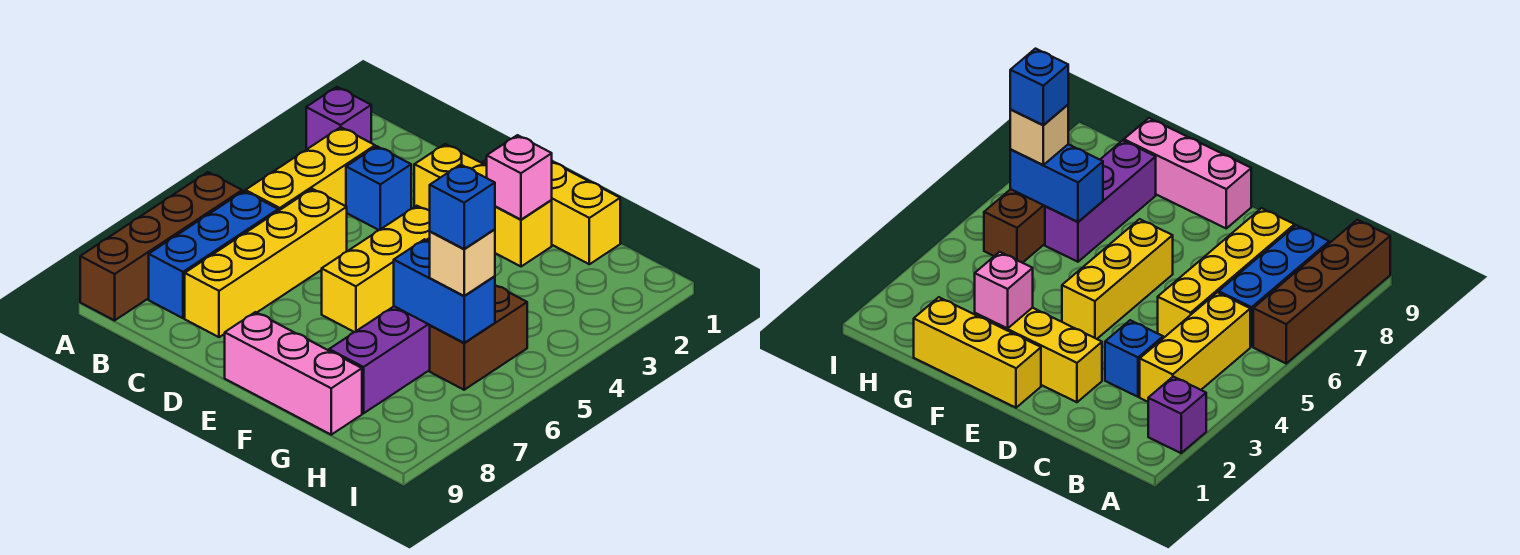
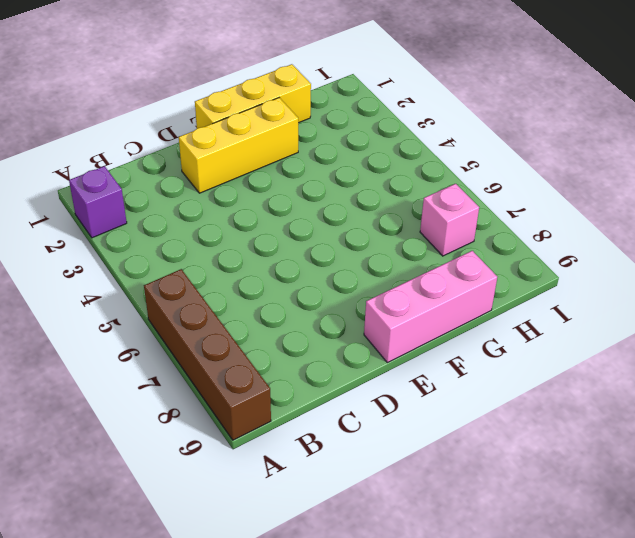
pink 1x1 brick [420,184,479,256] -> pink 1x1 brick moved to [487,135,552,220]
none -> yellow 1x3 brick [245,127,375,211]
none -> blue 1x3 brick [149,191,278,318]
none -> blue 1x1 brick [346,146,411,230]

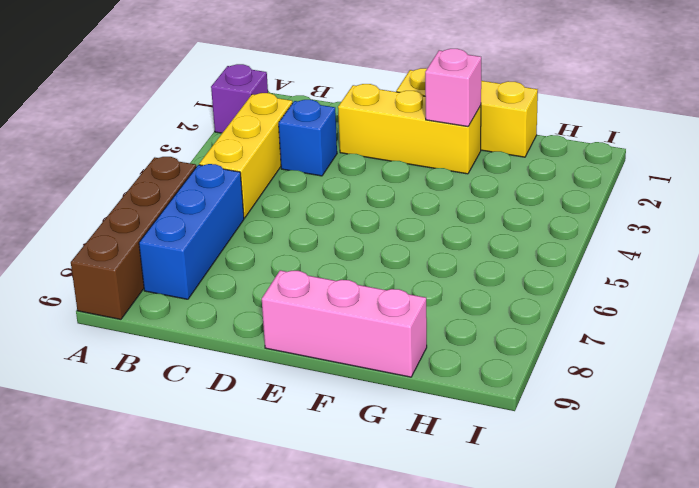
none -> yellow 1x4 brick [185,189,347,337]
none -> yellow 1x3 brick [322,206,430,332]
none -> purple 1x3 brick [329,306,430,413]

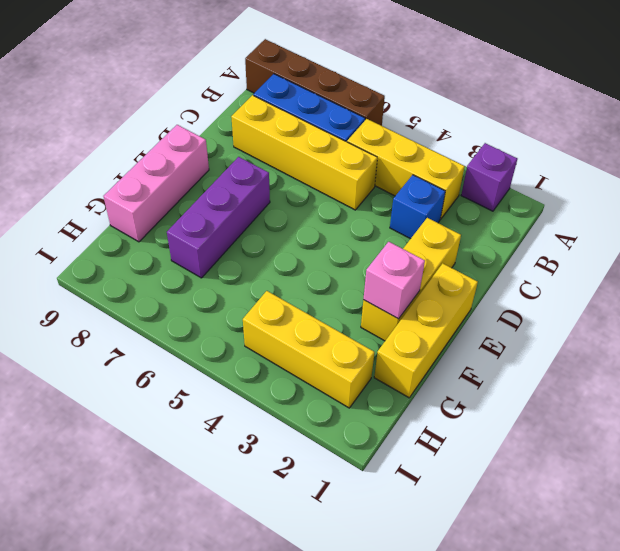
purple 1x3 brick [167,157,270,278] -> purple 1x3 brick turned to [329,306,430,413]
yellow 1x3 brick [243,291,375,408] -> yellow 1x3 brick moved to [322,206,430,332]
none -> brown 1x2 brick [430,285,527,390]
none -> blue 1x2 brick [394,239,495,343]
none -> tan 1x1 brick [430,229,495,296]

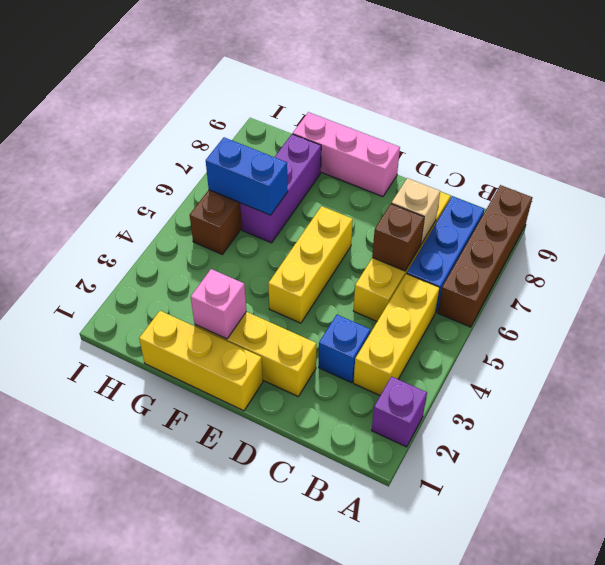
brown 1x1 brick [372,204,424,271] -> none
tan 1x1 brick [391,178,440,244] -> tan 1x1 brick moved to [430,229,495,296]
none -> blue 1x1 brick [430,165,495,249]

